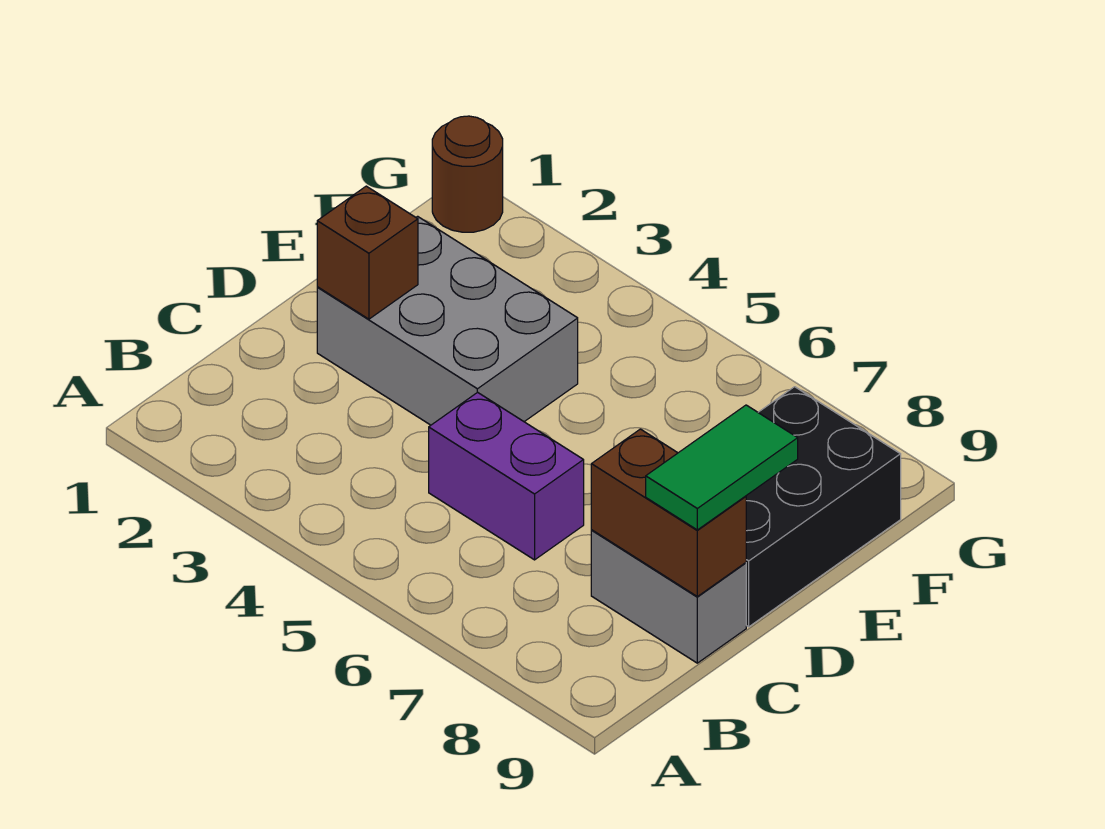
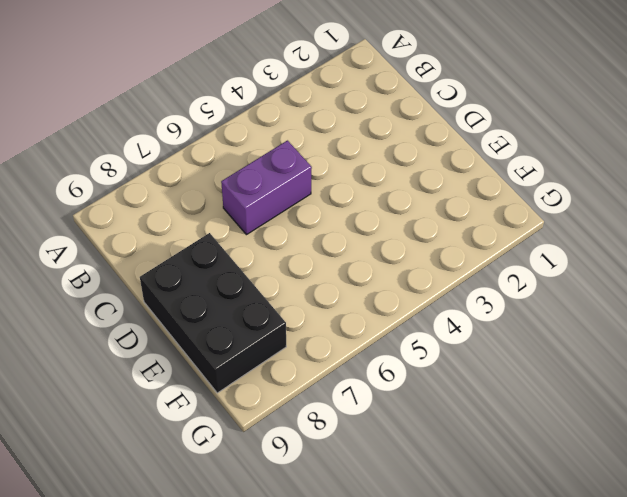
none -> grey 1x2 brick [591,530,746,663]
none -> grey 2x3 brick [317,216,578,425]

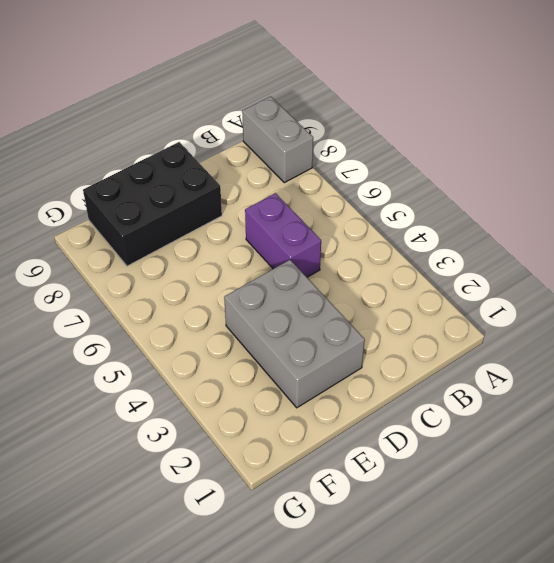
grey 1x2 brick [242,96,313,183] -> grey 1x2 brick moved to [591,530,746,663]
none -> brown 1x1 round brick [432,116,503,232]
none -> brown 1x2 brick [591,429,746,596]

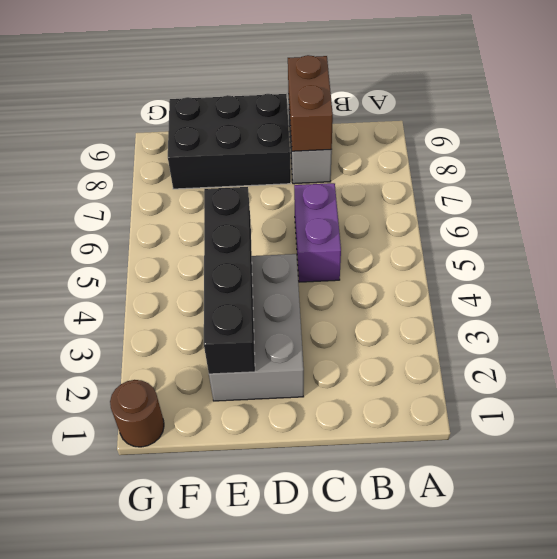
black 1x4 brick [204,187,255,374] -> none
none -> brown 1x1 brick [317,186,418,319]
none -> green 1x2 tile [646,405,798,530]

